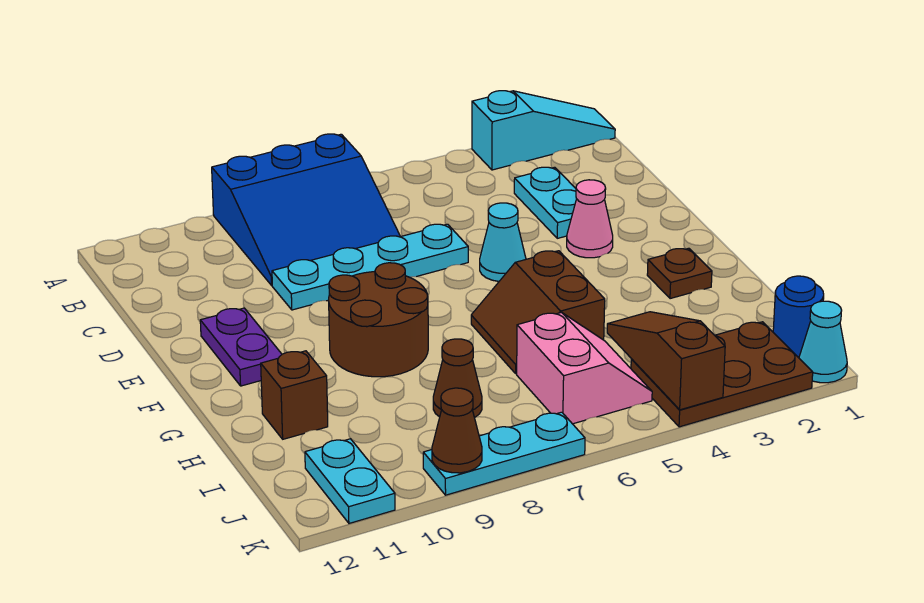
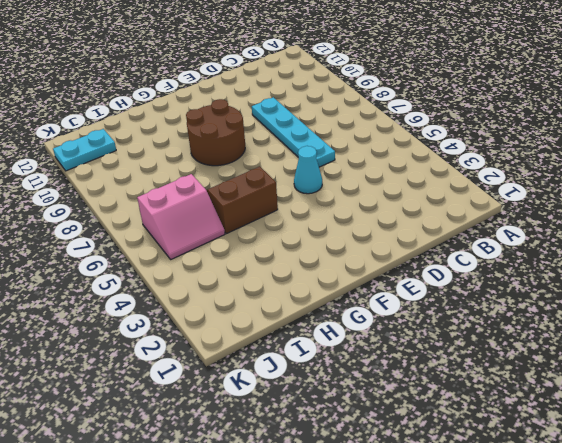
none -> cyan 1x3 slope [472,91,615,170]
none -> blue 3x3 slope [212,134,400,285]
none -> cyan 1x2 plate [514,167,576,238]

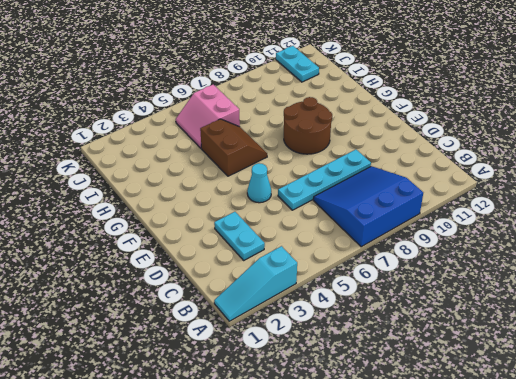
none -> pink 1x1 cone [567,180,613,258]
none -> purple 1x2 plate [200,308,282,386]
none -> brown 1x1 plate [647,248,712,299]

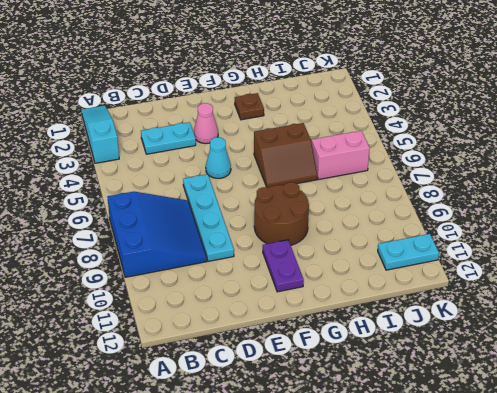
purple 1x2 plate [263,240,304,292] -> purple 1x2 plate turned to [200,308,282,386]
none -> brown 1x1 brick [261,351,328,439]
none -> brown 1x1 cone [433,339,482,418]
none -> blue 1x1 round brick [773,276,824,357]

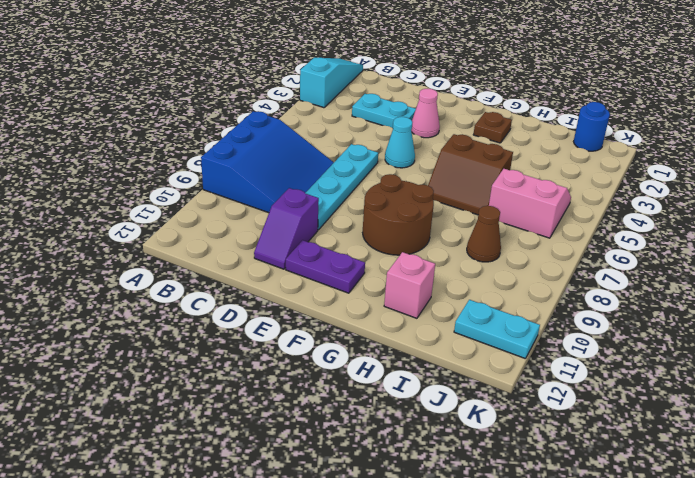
purple 1x2 slope [254,188,319,269] -> none
pink 1x1 brick [384,252,435,318] -> brown 1x1 brick [261,351,328,439]
none -> brown 2x3 plate [631,322,813,427]
none -> cyan 1x1 cone [799,301,847,383]
none -> cyan 1x3 plate [423,412,585,495]

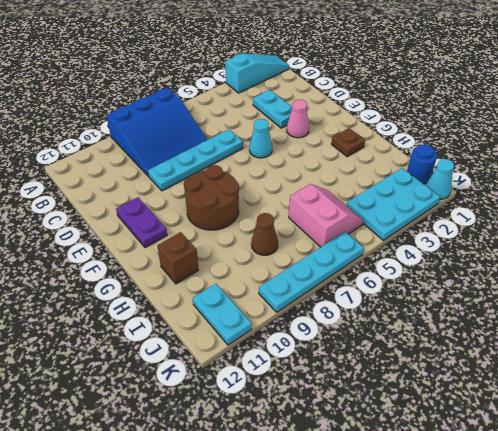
cyan 2x3 plate [347,168,440,240] -> brown 2x3 plate [631,322,813,427]
cyan 1x4 plate [259,232,364,312] -> cyan 1x3 plate [423,412,585,495]
none -> brown 2x2 slope [471,251,605,374]
none -> brown 1x3 slope [607,312,725,410]
none -> brown 1x1 cone [432,388,482,473]

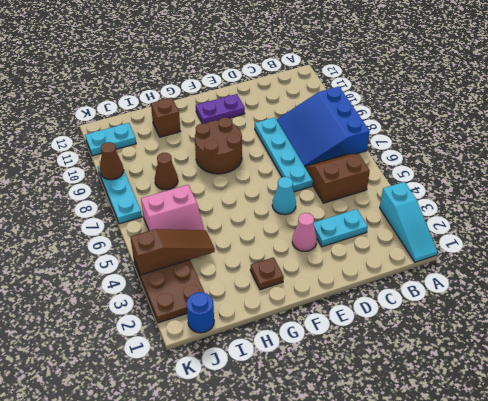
brown 2x2 slope [305,154,370,203] -> brown 2x2 slope moved to [471,251,605,374]
none -> cyan 1x1 cone [799,301,847,383]

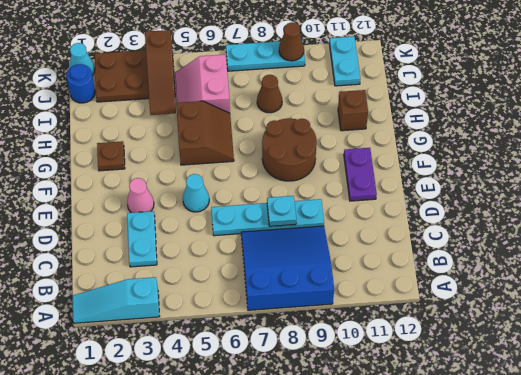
cyan 1x1 plate [267,196,296,226] -> none

